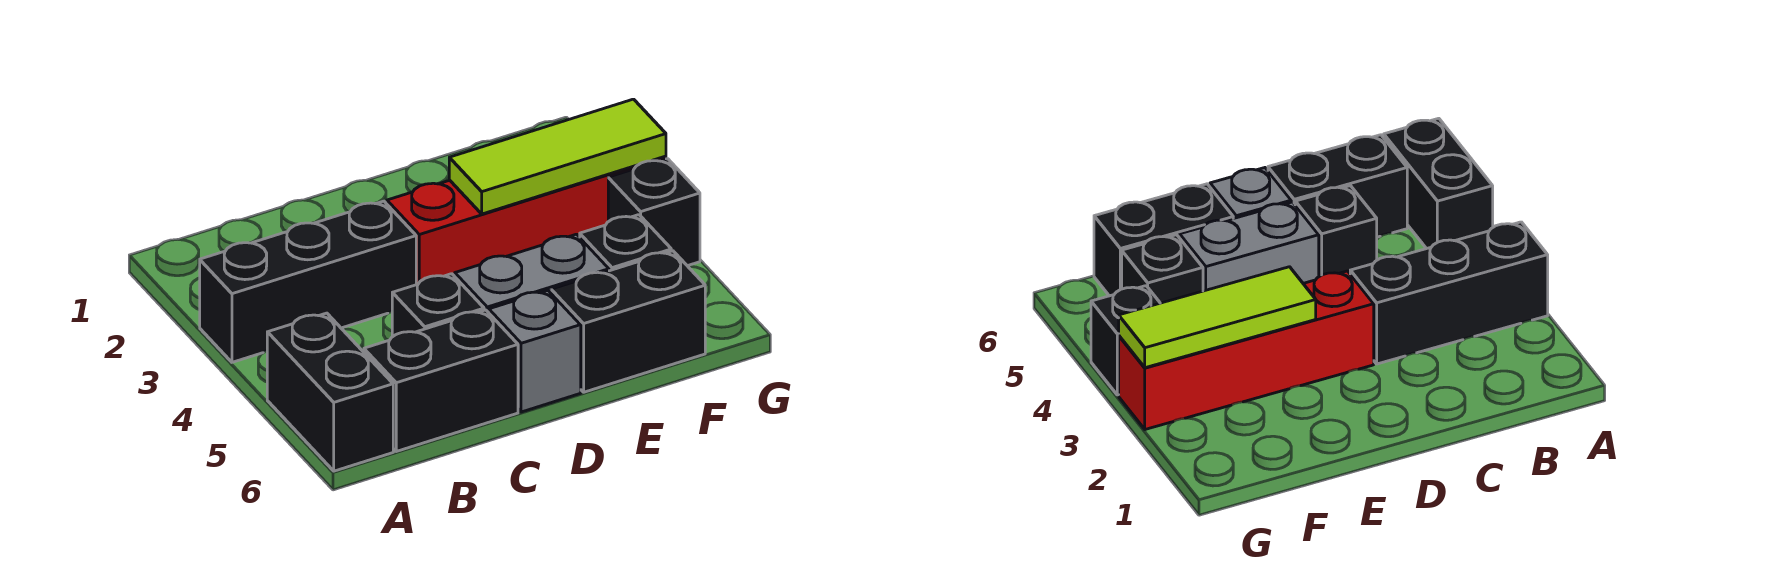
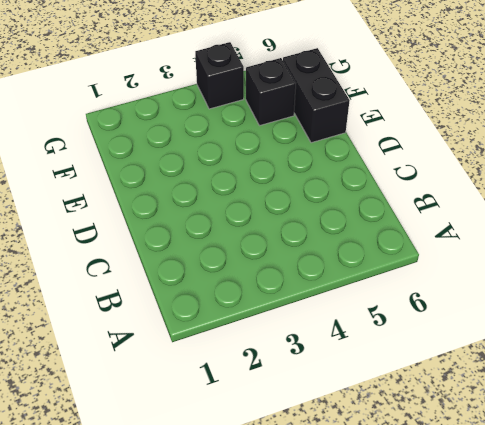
none -> black 1x3 brick [200,201,416,362]
none -> black 1x2 brick [267,313,393,471]

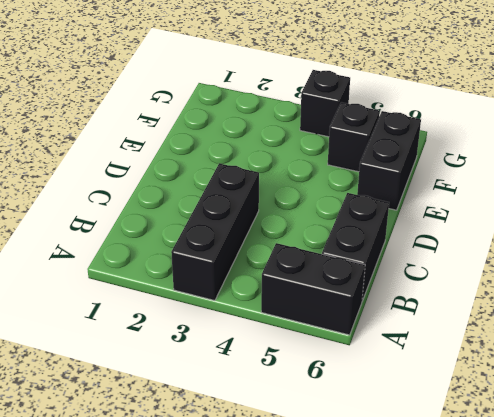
none -> black 1x1 brick [392,274,484,337]
none -> red 1x4 brick [387,156,666,285]

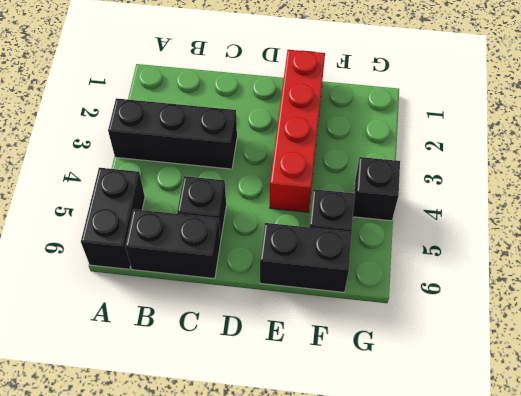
red 1x4 brick [270,50,325,212] -> red 1x4 brick turned to [387,156,666,285]
none -> grey 1x2 brick [455,234,609,313]
none -> grey 1x1 brick [489,290,581,412]

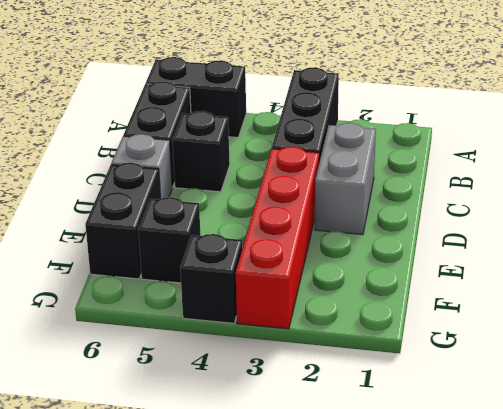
grey 1x2 brick [315,123,376,235] -> grey 1x2 brick moved to [455,234,609,313]
none -> lime 1x3 tile [449,99,666,214]

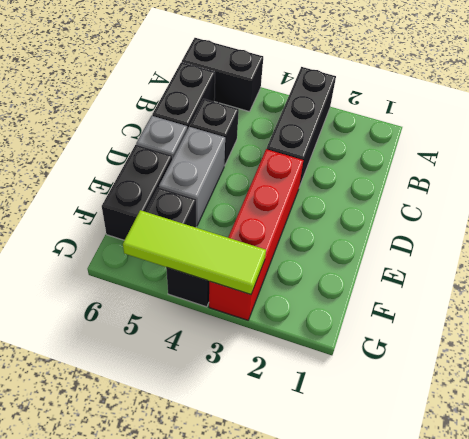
lime 1x3 tile [123,210,266,294] -> lime 1x3 tile turned to [449,99,666,214]

